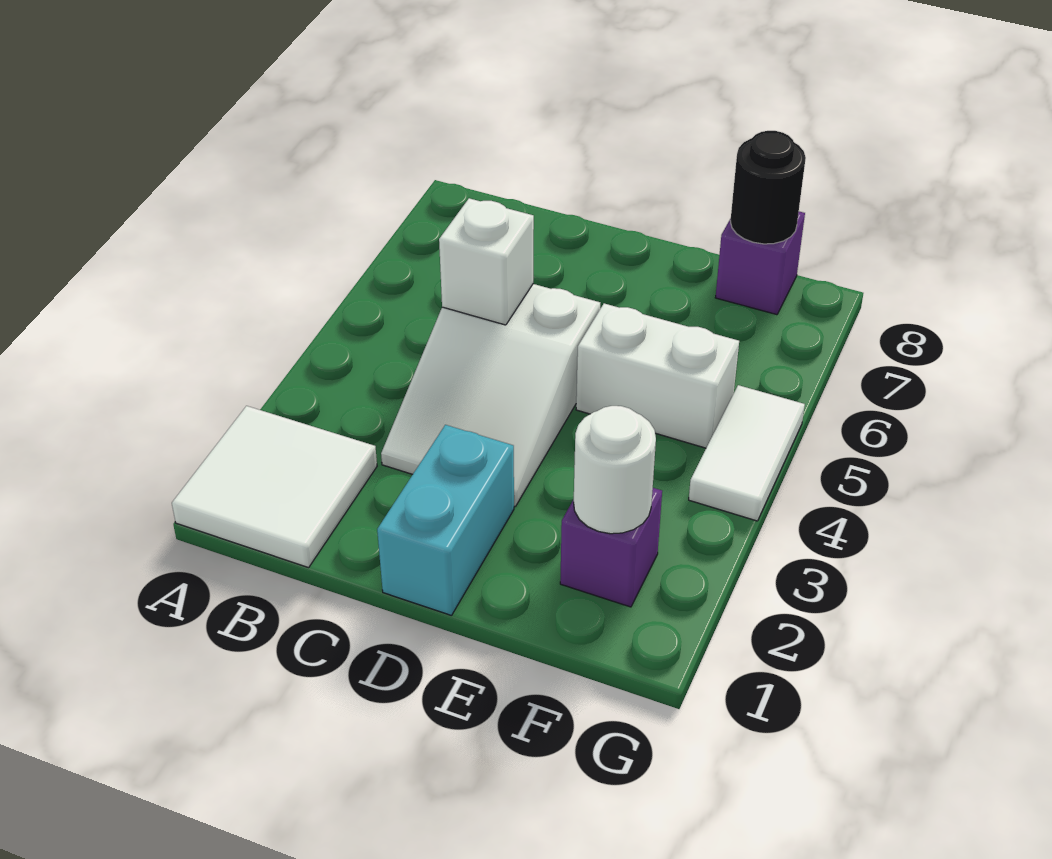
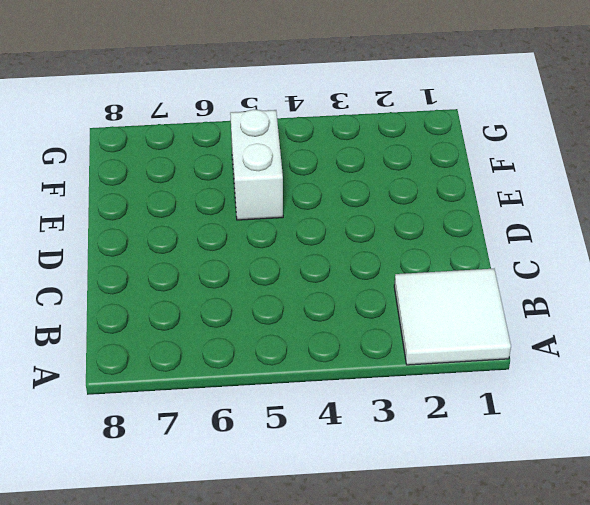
none -> white 2x3 slope [381,284,600,507]
none -> cyan 1x2 brick [377,425,514,616]

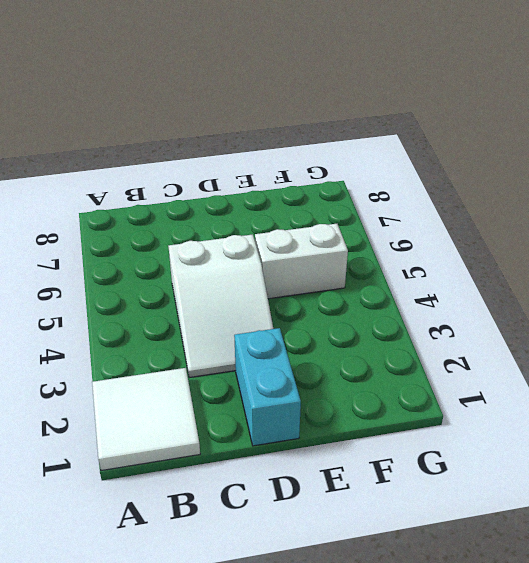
none -> purple 1x1 brick [560,488,662,607]
none -> purple 1x1 brick [715,212,805,315]

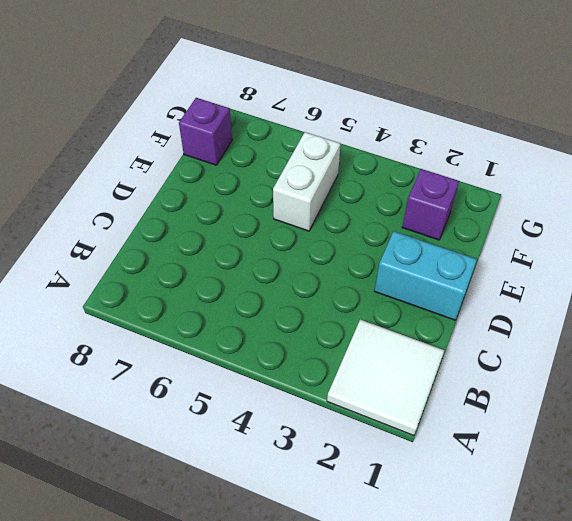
none -> white 2x3 slope [381,284,600,507]
none -> white 1x2 tile [689,385,805,521]

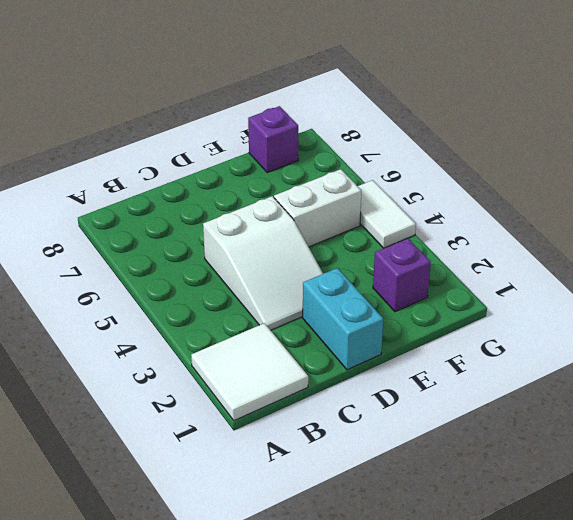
none -> white 1x1 brick [439,198,534,325]
none -> white 1x1 round brick [573,406,656,534]

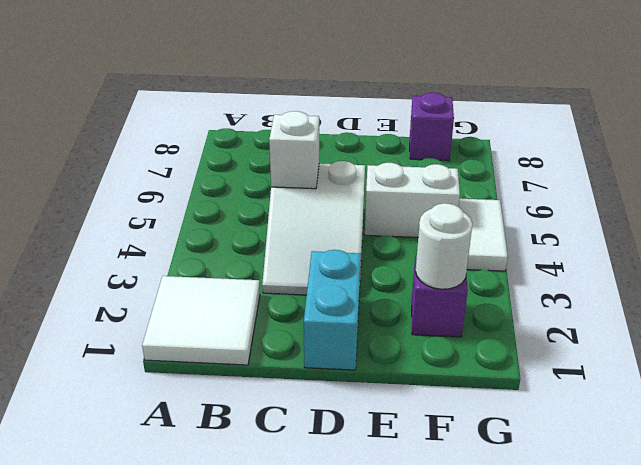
none -> black 1x1 round brick [730,131,806,244]

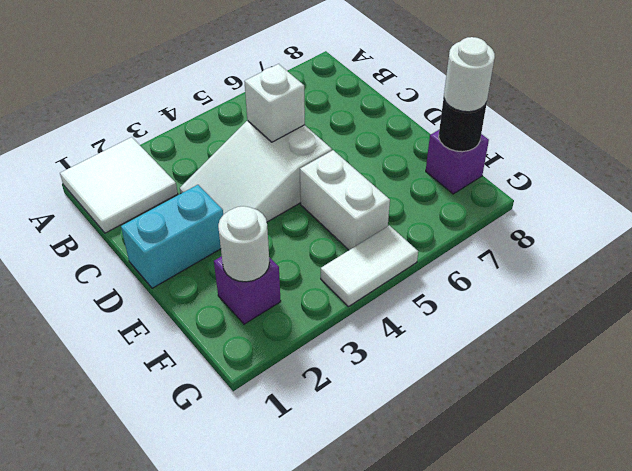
white 1x1 round brick [444,37,495,112] -> none

